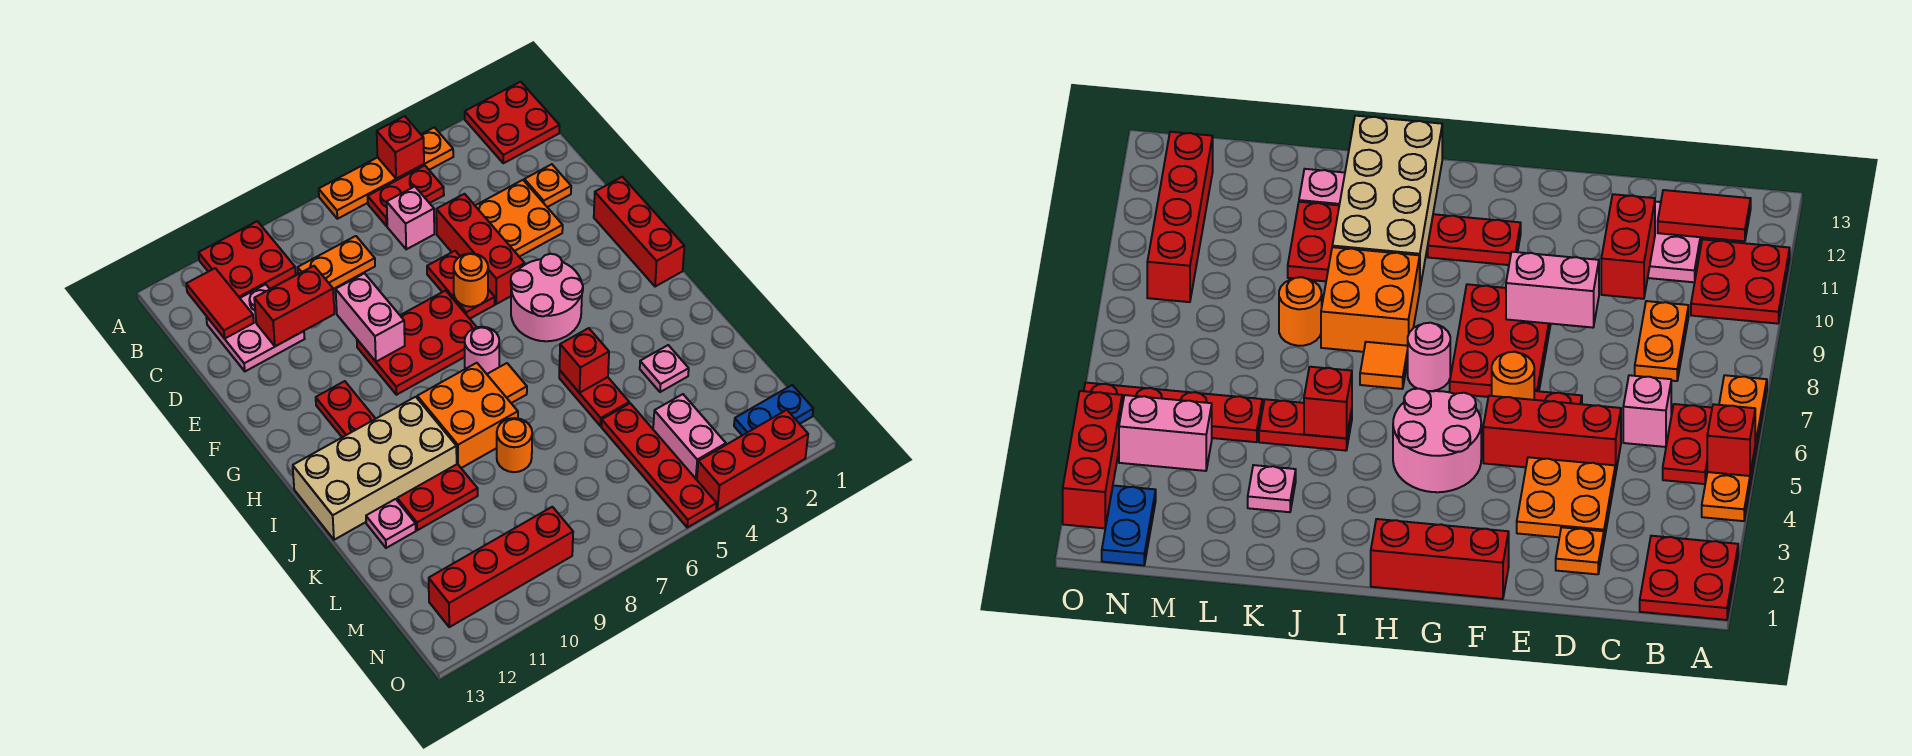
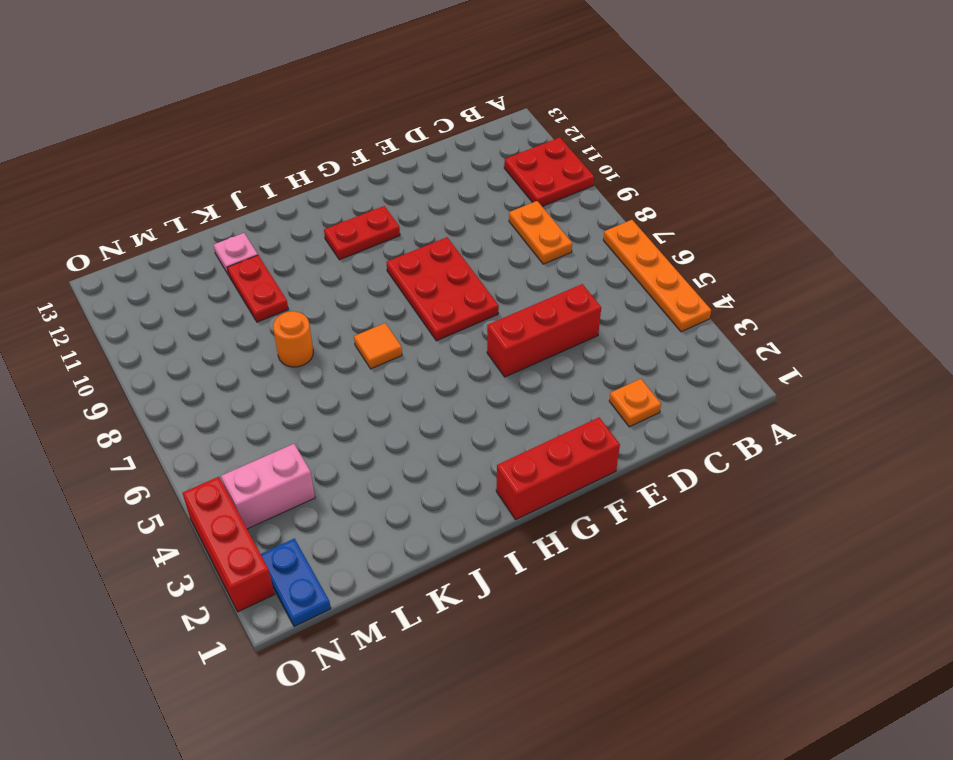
none -> red 2x2 plate [465,82,560,163]
none -> red 1x2 plate [368,166,444,226]
none -> pink 1x1 brick [387,187,434,249]
none -> pink 2x2 plate [206,284,305,371]

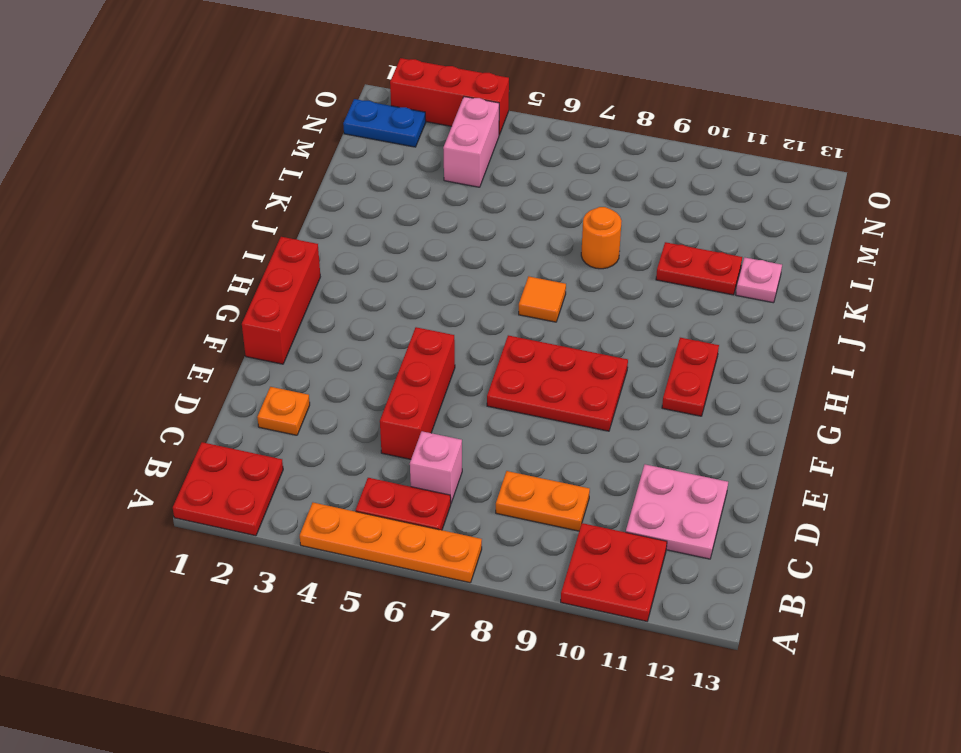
none -> orange 2x2 plate [475,180,563,257]
none -> red 1x2 plate [427,251,495,319]
none -> pink 2x2 round brick [511,254,583,341]
none -> pink 1x1 round brick [465,327,499,374]

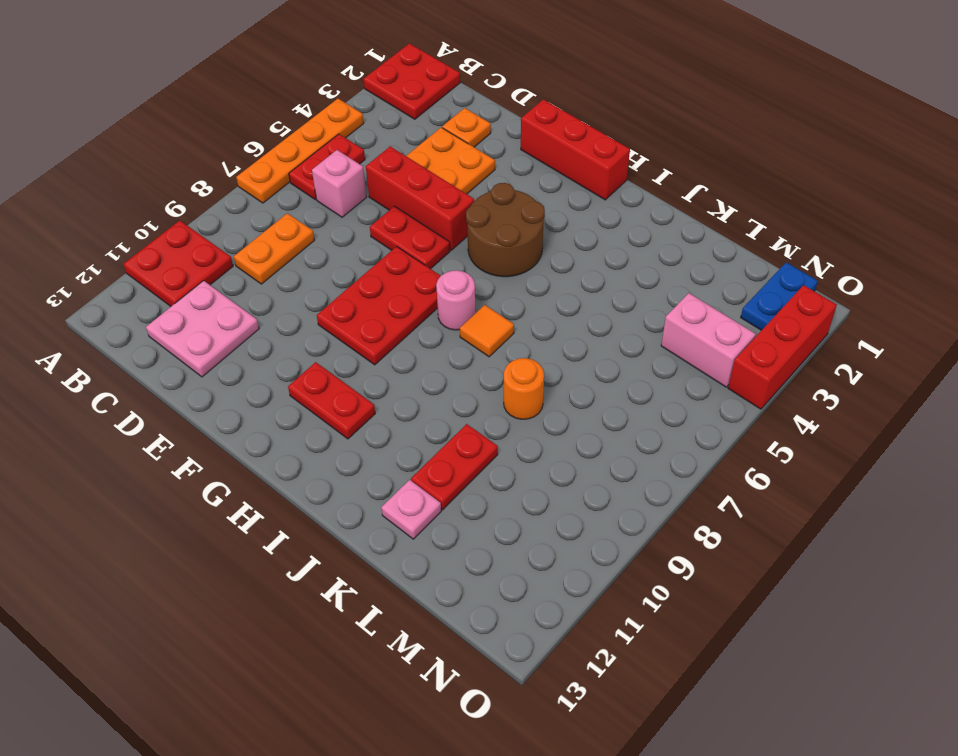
brown 2x2 round brick [466,183,545,277] -> pink 2x2 round brick [511,254,583,341]
none -> orange 2x2 brick [417,363,518,468]
none -> tan 2x4 brick [293,397,457,540]
none -> red 1x2 plate [559,370,629,426]
none -> pink 1x1 plate [640,345,689,392]

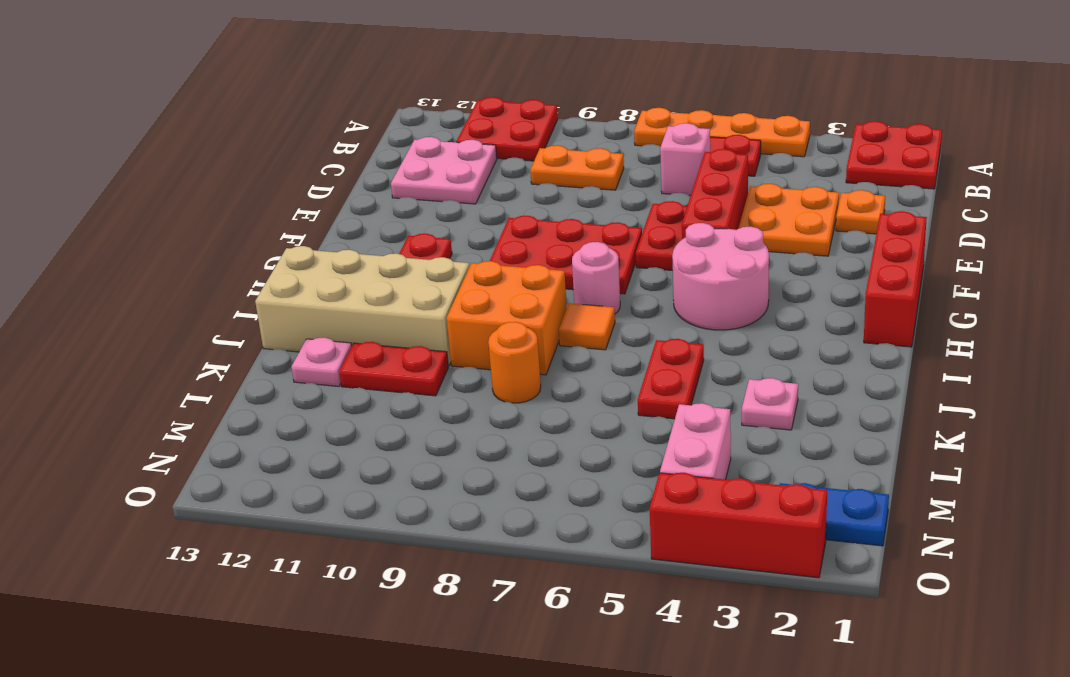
none -> red 1x4 plate [601,403,717,527]
none -> red 1x4 brick [429,507,573,627]
none -> red 1x1 brick [377,116,424,179]
none -> red 1x2 tile [186,268,254,339]

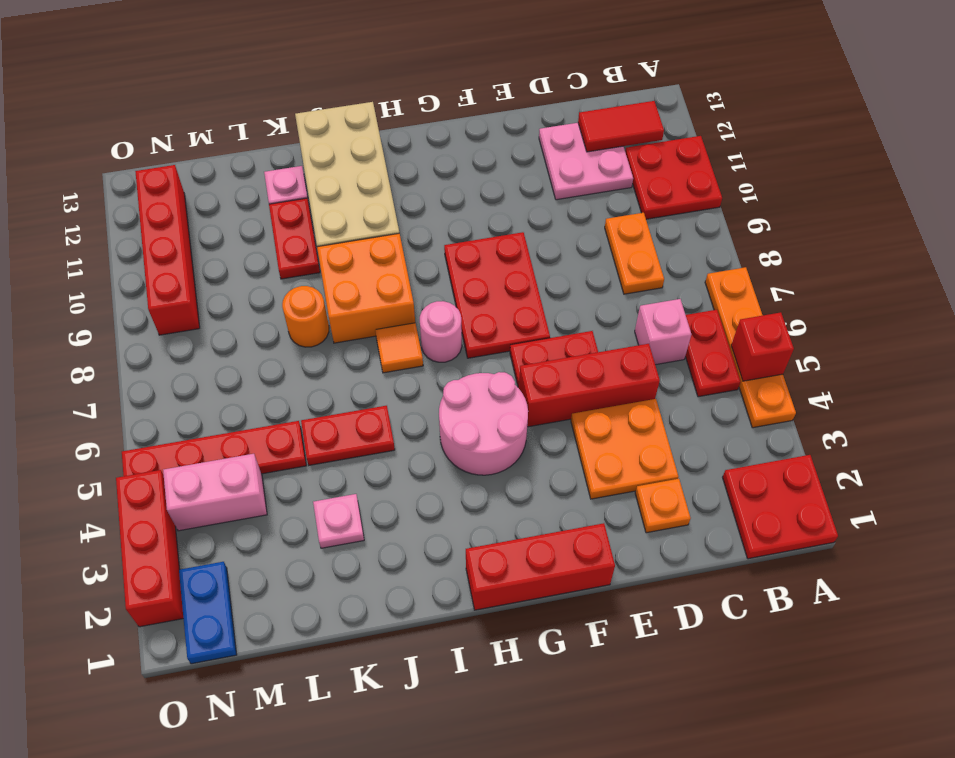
none -> red 1x2 plate [316,381,375,437]
none -> red 1x2 brick [254,266,334,346]
none -> pink 1x2 brick [336,273,405,362]
none -> orange 1x1 round brick [454,253,488,307]

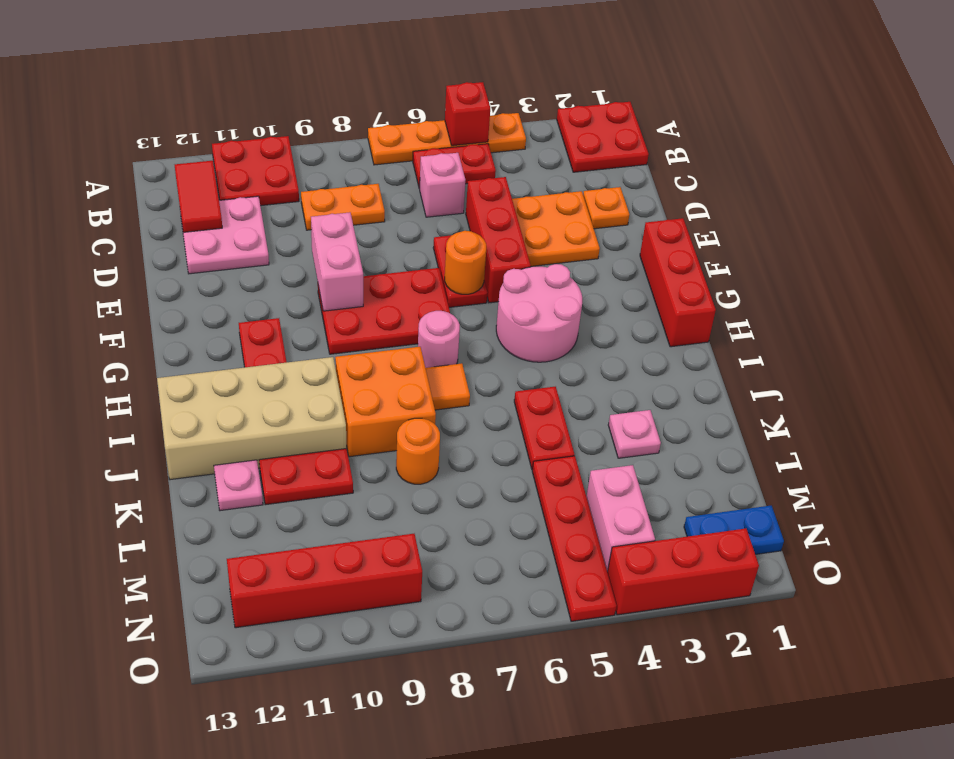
none -> red 1x2 brick [254,266,334,346]
none -> red 1x1 brick [559,328,609,393]

